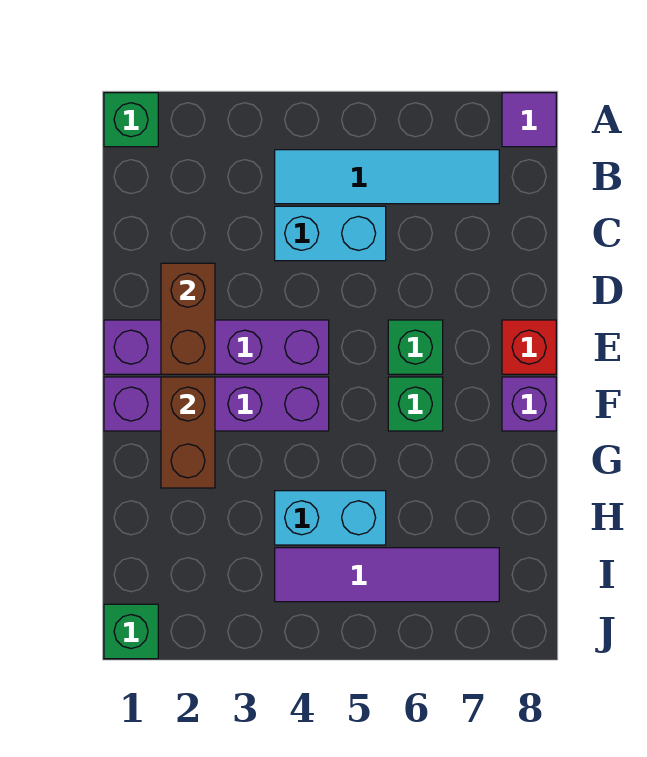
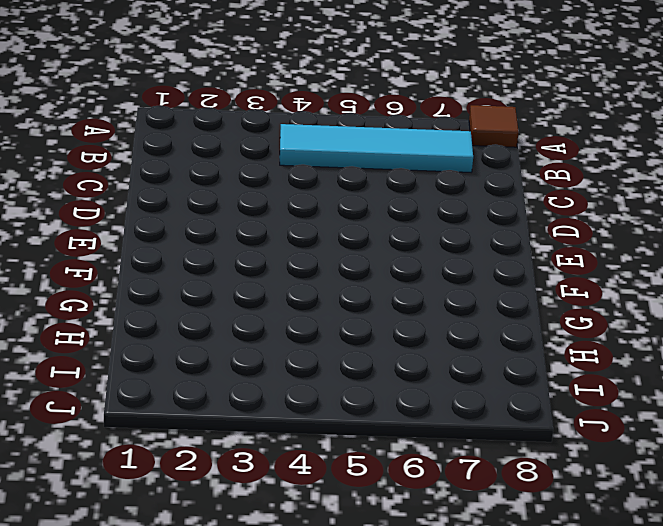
brown 1x1 tile [469,105,519,147] -> purple 1x1 tile [502,93,556,147]
none -> green 1x1 brick [104,93,158,147]
none -> cyan 1x2 brick [275,206,386,261]
none -> purple 1x4 brick [104,320,329,374]

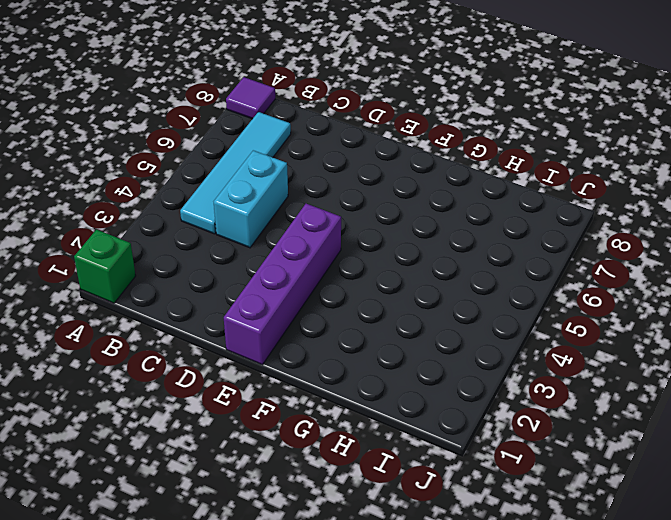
none -> green 1x1 brick [388,320,443,374]
none -> red 1x1 brick [502,320,556,374]
none -> purple 1x4 brick [104,377,329,431]

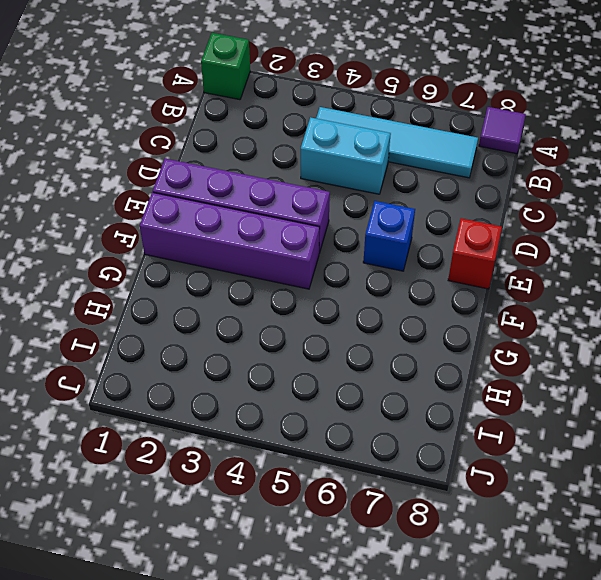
blue 1x1 brick [363,201,415,271] -> green 1x1 brick [388,320,443,374]
none -> green 1x1 brick [388,377,443,431]
none -> purple 1x1 brick [502,377,556,431]
none -> cyan 1x2 brick [275,491,386,545]

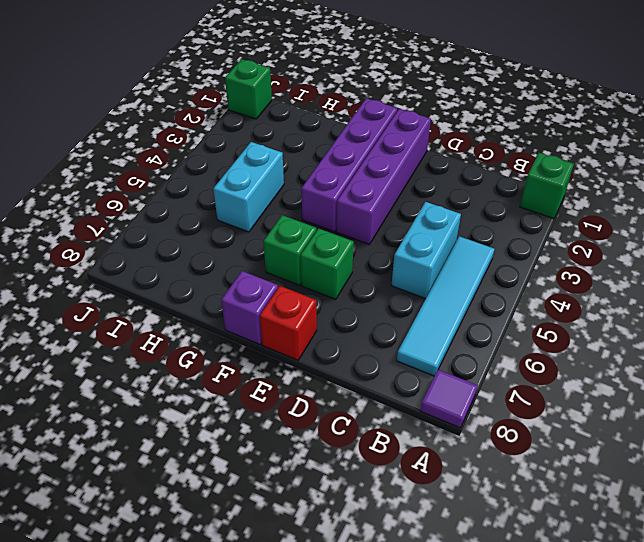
none -> purple 1x4 tile [275,548,499,602]
none -> brown 1x2 brick [161,263,215,374]
none -> brown 1x2 brick [161,377,215,488]

